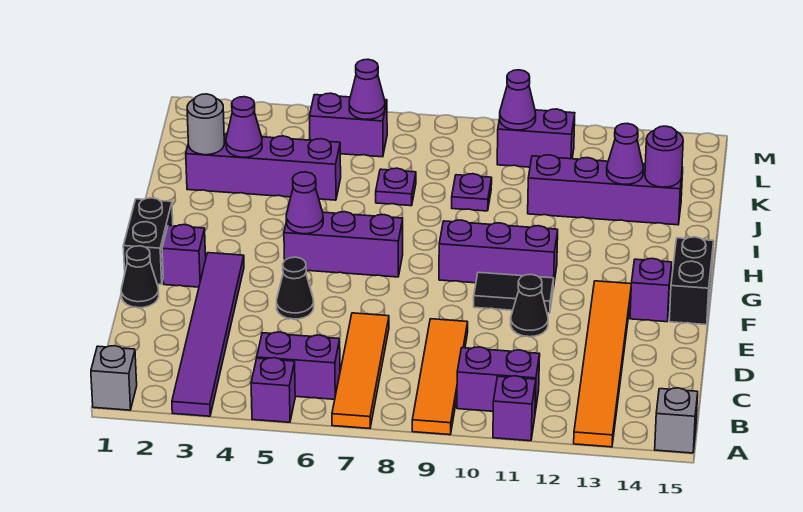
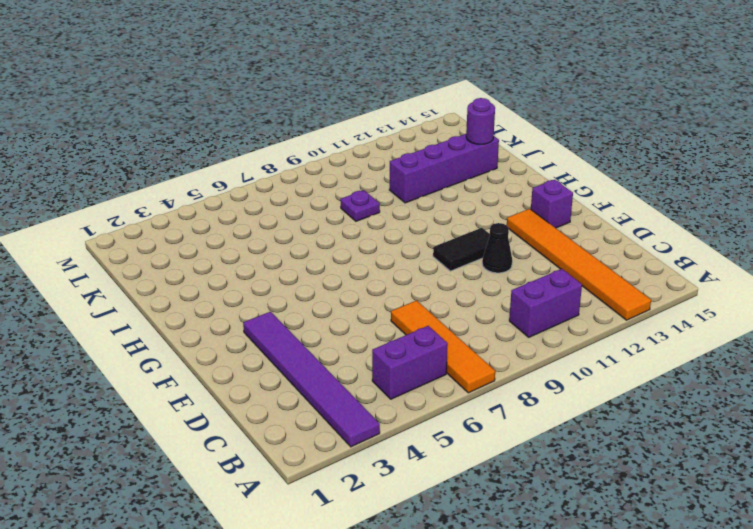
none -> grey 1x1 brick [91,346,137,410]
none -> purple 1x1 brick [251,358,295,422]
none -> orange 1x4 tile [412,319,468,435]
none -> purple 1x1 brick [493,376,536,441]

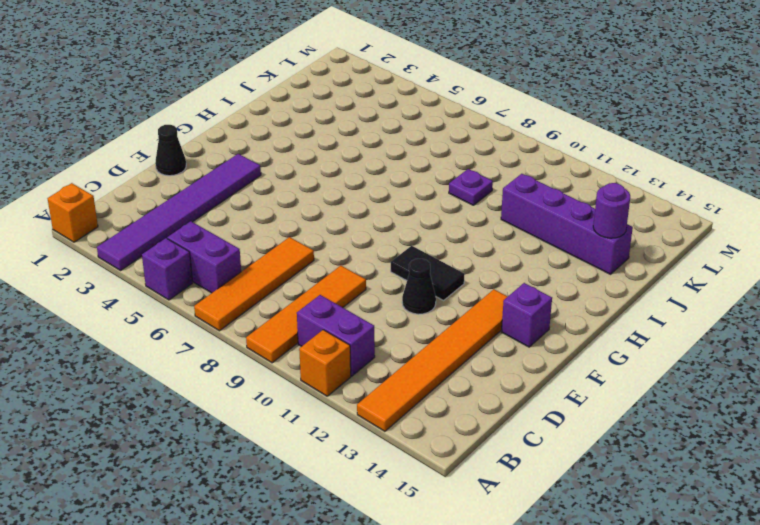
orange 1x1 brick [48,183,98,242] -> grey 1x1 brick [91,346,137,410]
orange 1x1 brick [299,330,351,396] -> purple 1x1 brick [493,376,536,441]
none -> grey 1x1 brick [655,388,698,453]
none -> black 1x1 cone [277,257,314,319]
none -> black 1x2 brick [123,198,173,284]
none -> purple 1x1 brick [162,225,206,287]

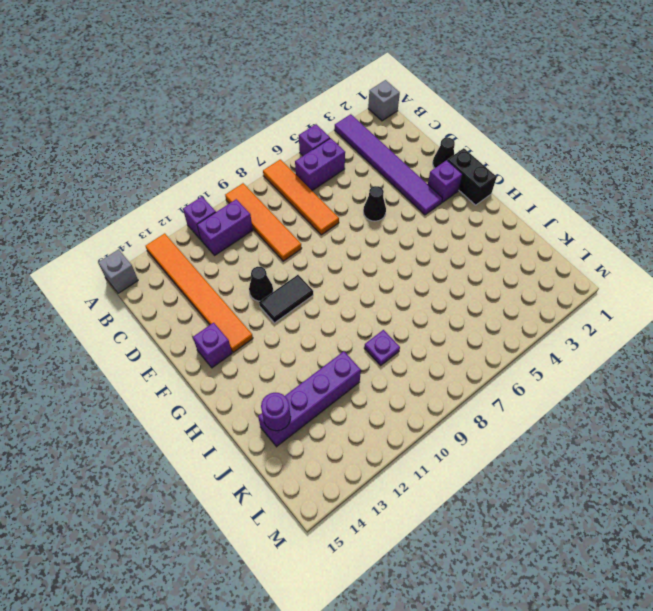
none -> black 1x2 brick [669,237,714,325]
none -> purple 1x3 brick [284,212,403,277]
none -> purple 1x3 brick [439,220,558,287]
none -> purple 1x4 brick [186,134,341,200]

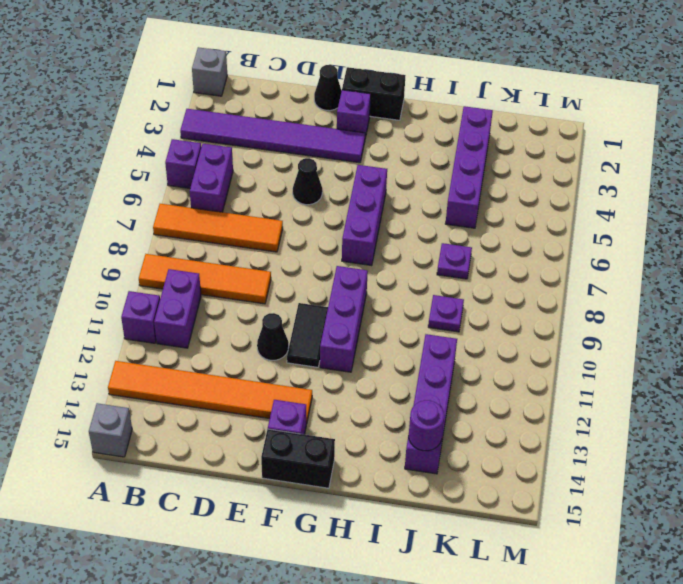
none -> purple 1x2 brick [310,93,387,157]
none -> purple 1x2 brick [497,109,575,167]
none -> purple 1x1 cone [286,172,323,234]
none -> grey 1x1 round brick [187,94,224,155]

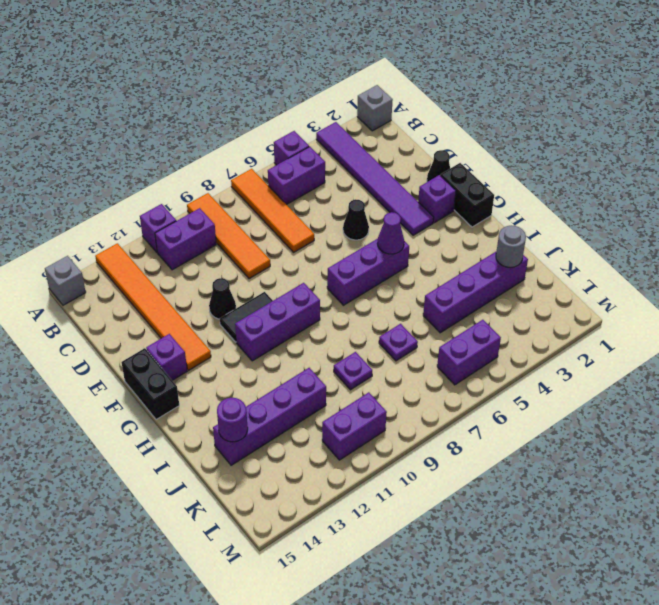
none -> purple 1x1 cone [226,97,262,157]
none -> purple 1x1 cone [607,123,643,184]
none -> purple 1x1 cone [349,59,385,119]
none -> purple 1x1 cone [500,70,536,130]

